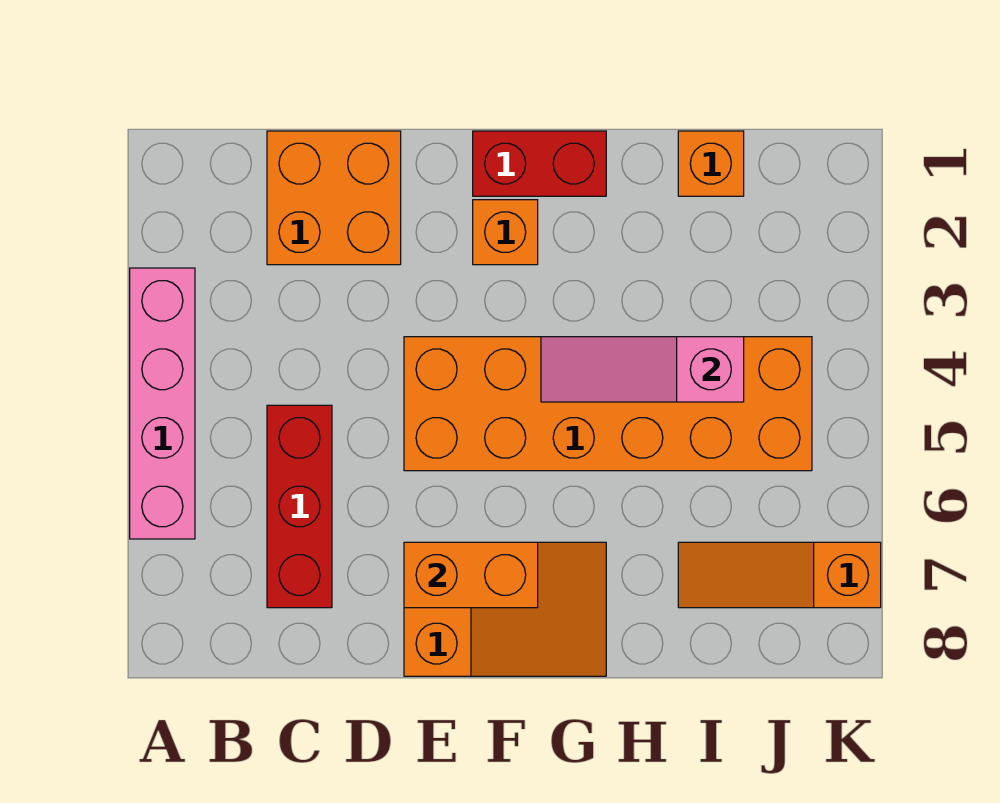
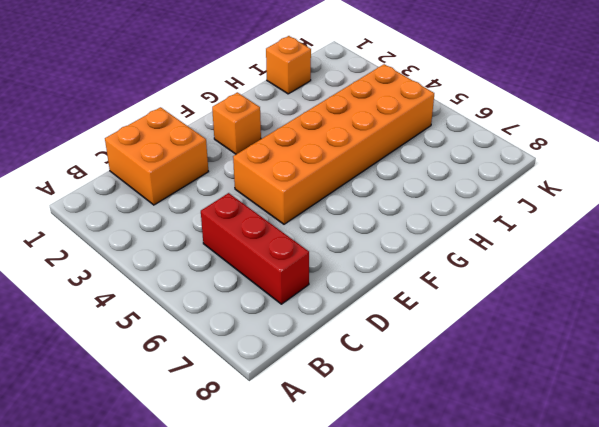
none -> pink 1x4 brick [130,268,195,539]
none -> orange 2x3 slope [404,542,606,676]

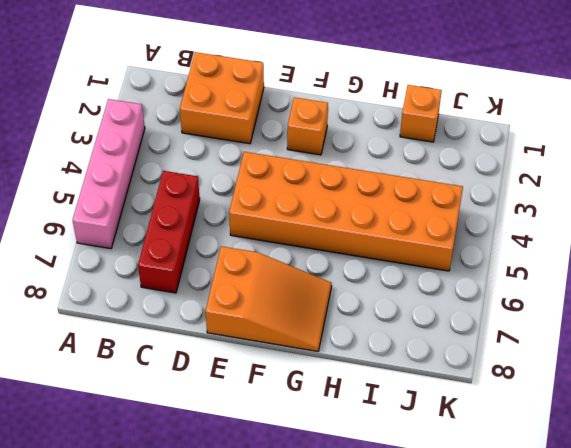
none -> red 1x2 brick [473,131,606,196]
none -> orange 1x3 slope [678,542,881,608]

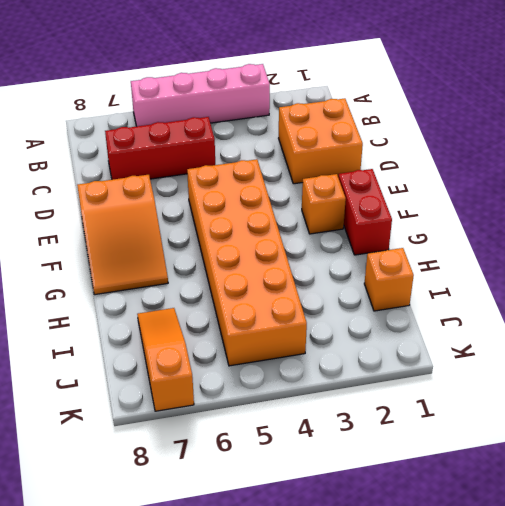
none -> orange 1x2 brick [404,542,538,608]
none -> pink 1x3 slope [541,337,744,402]

